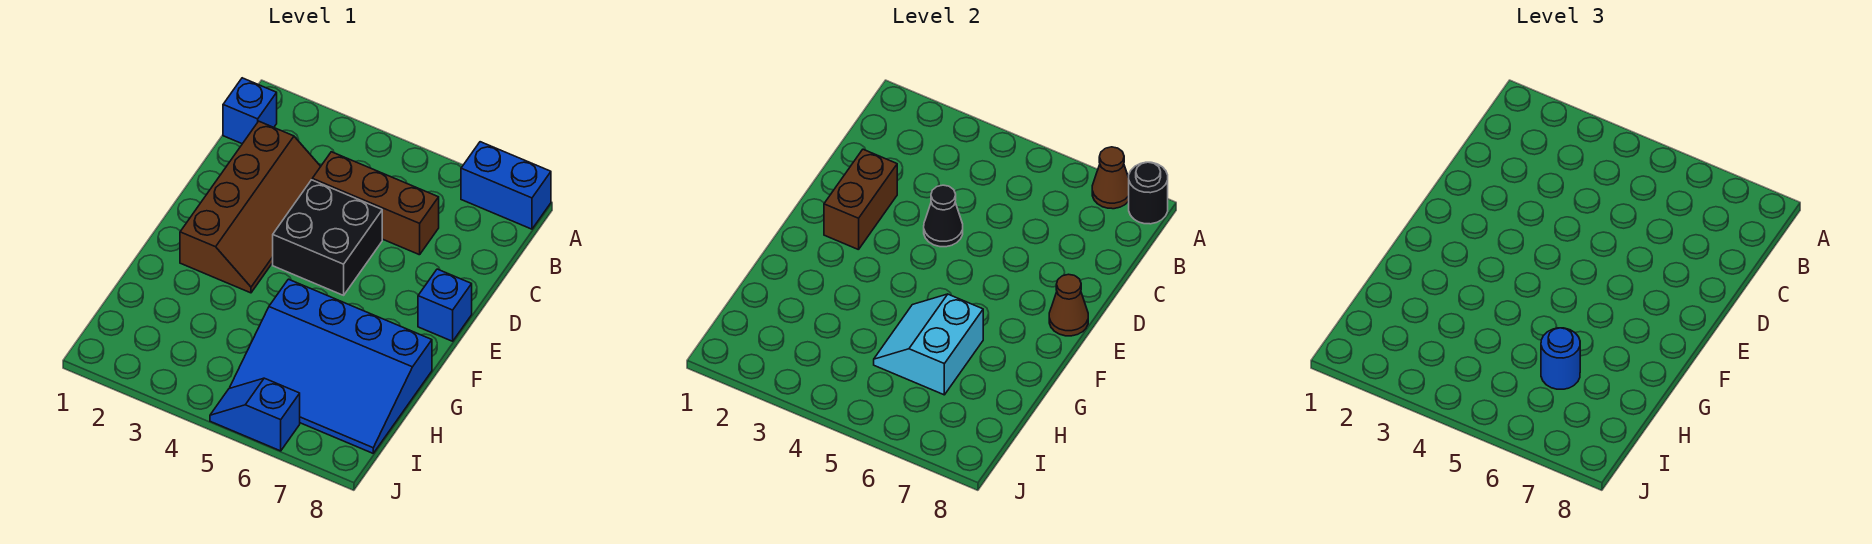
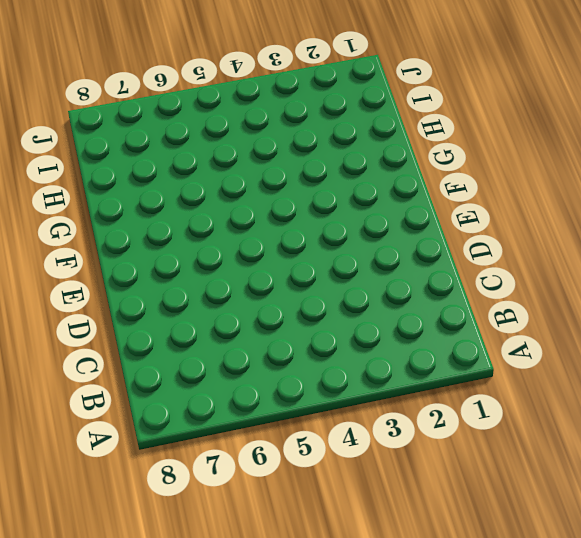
none -> blue 1x2 brick [461,142,551,229]
none -> blue 1x1 brick [223,78,277,144]
none -> brown 2x4 slope [180,121,321,293]

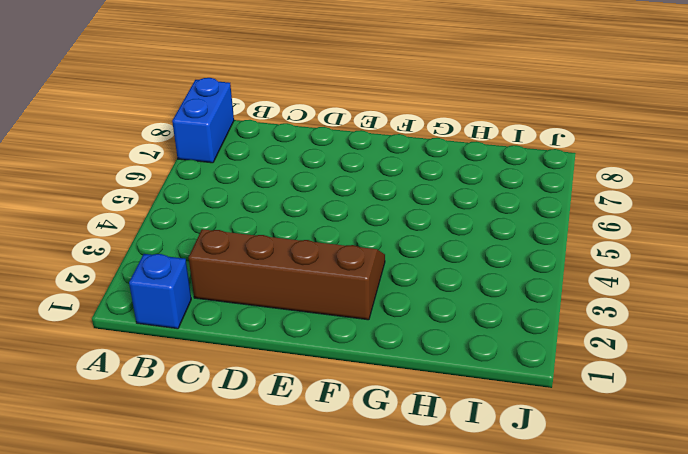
none -> brown 1x3 brick [312,152,439,255]
none -> black 2x2 brick [273,180,382,295]
none -> blue 1x1 brick [418,269,472,341]

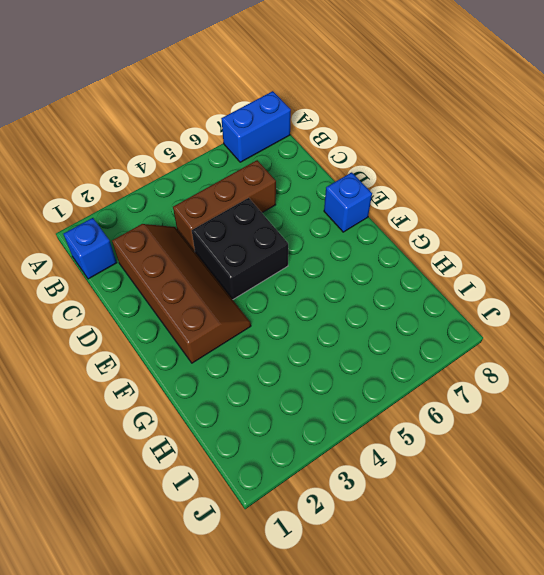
none -> blue 3x4 slope [230,279,432,453]
none -> blue 1x2 slope [210,378,300,451]
none -> brown 1x1 cone [1092,147,1129,209]

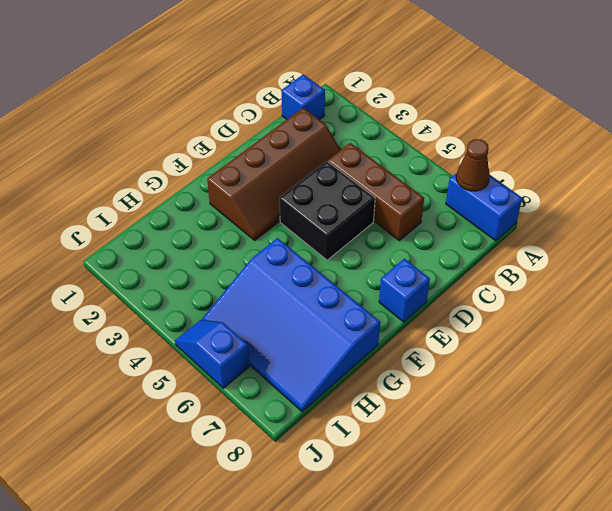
none -> black 1x1 round brick [1129,162,1168,224]
none -> brown 1x2 brick [824,149,897,250]
none -> black 1x1 cone [924,185,963,247]

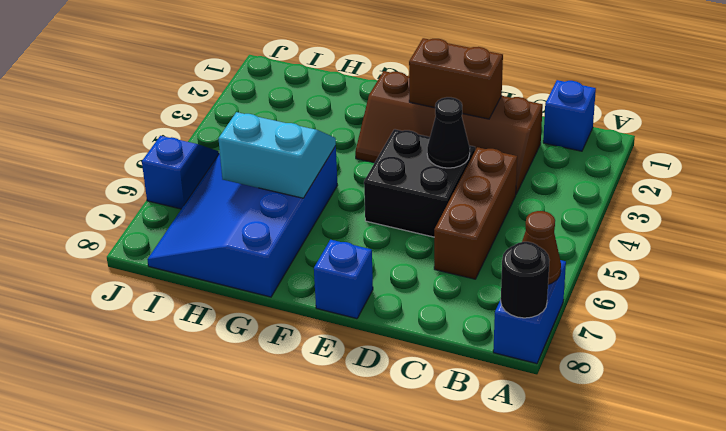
none -> brown 1x1 cone [1049,274,1088,336]
none -> blue 1x1 round brick [1541,328,1580,389]

